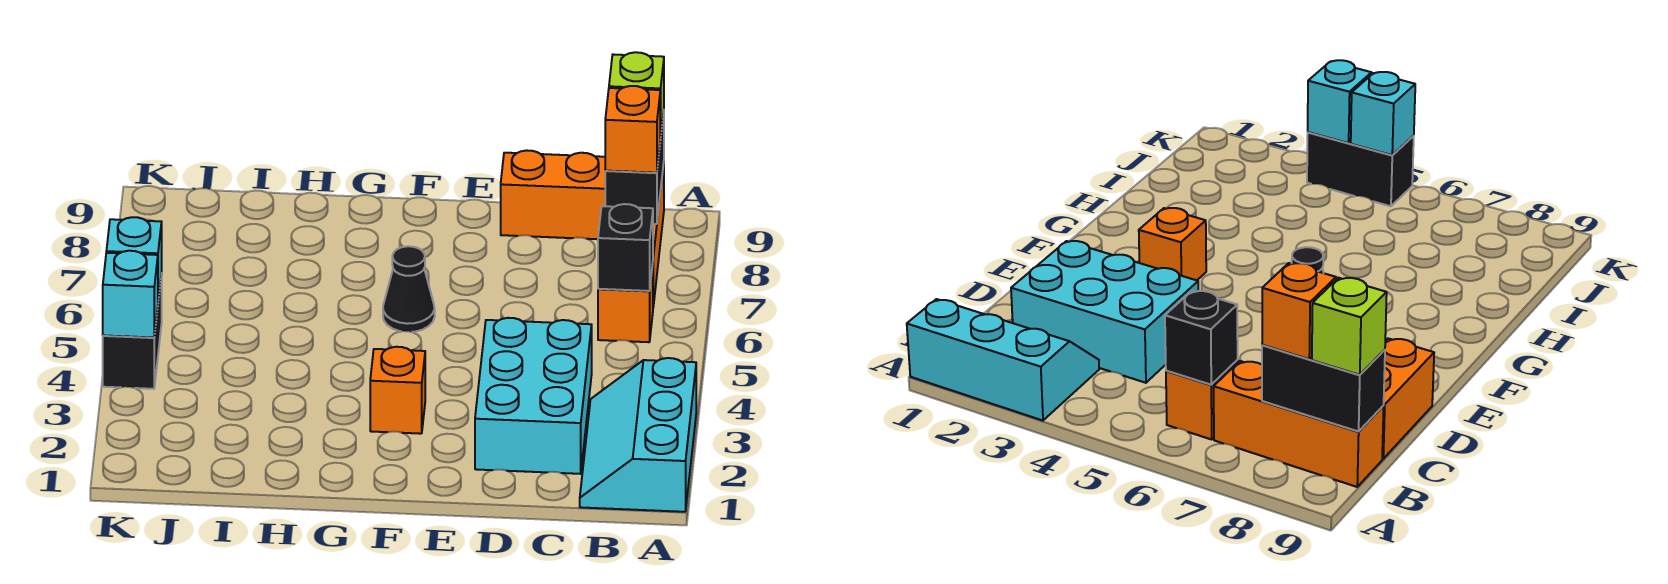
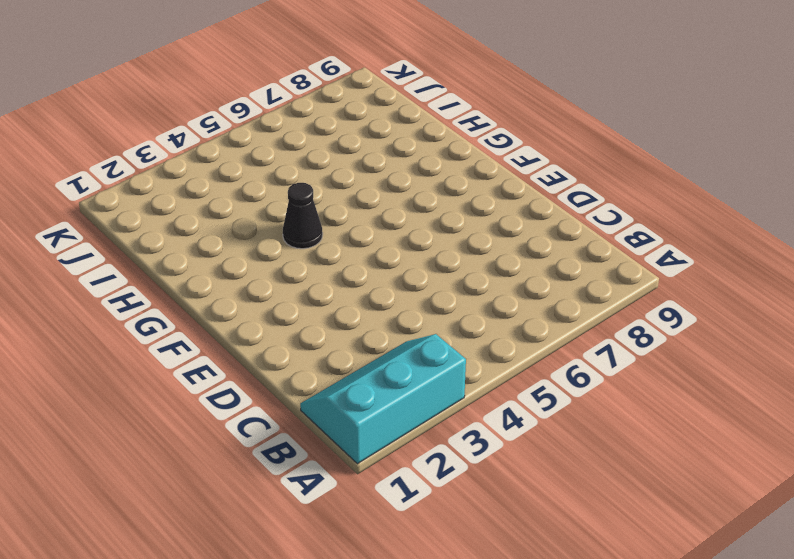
black 1x1 cone [283,183,323,249] -> black 1x1 cone moved to [383,246,435,332]
none -> orange 1x1 brick [598,265,653,342]
none -> orange 1x3 brick [1214,361,1384,487]
none -> cyan 2x3 brick [475,318,592,474]

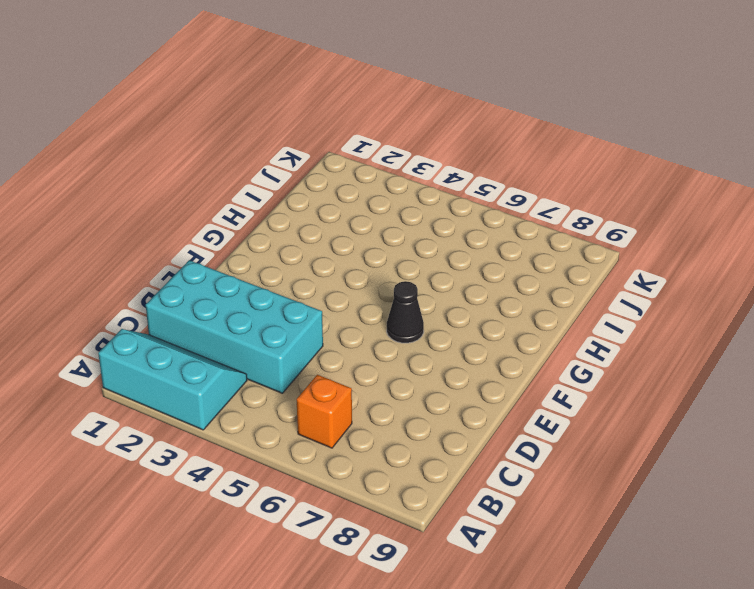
cyan 2x4 brick [146,260,323,393] -> cyan 2x3 brick [475,318,592,474]
none -> orange 1x3 brick [1214,361,1384,487]
none -> orange 1x2 brick [501,150,605,239]
none -> orange 1x1 brick [370,347,425,434]

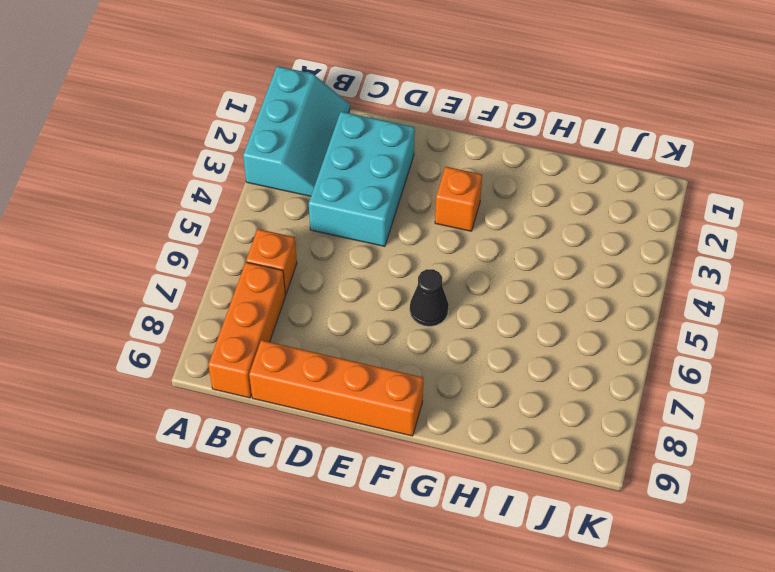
orange 1x4 brick [249,340,423,436] -> orange 1x2 brick [501,150,605,239]
none -> black 1x2 brick [103,273,162,389]
none -> black 1x1 brick [598,204,653,291]
none -> black 1x2 brick [605,113,664,224]

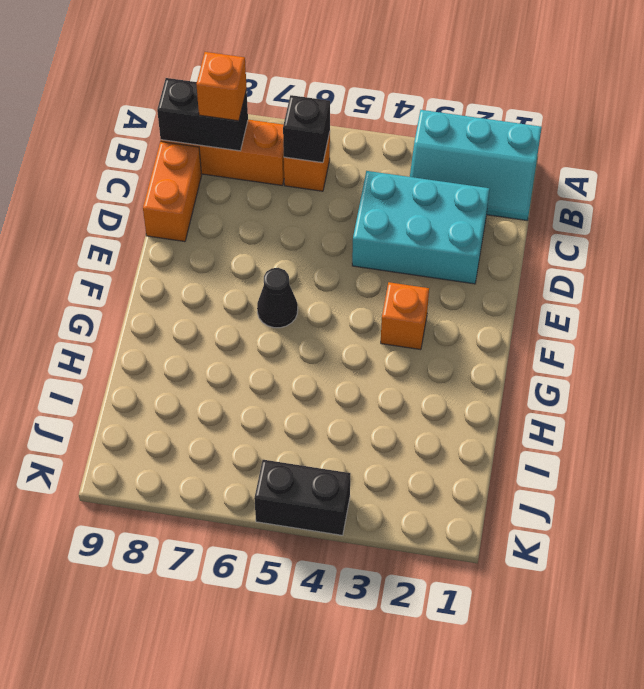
none -> cyan 1x1 brick [103,251,158,338]
none -> cyan 1x1 brick [106,217,162,300]
none -> lime 1x1 brick [609,52,664,139]

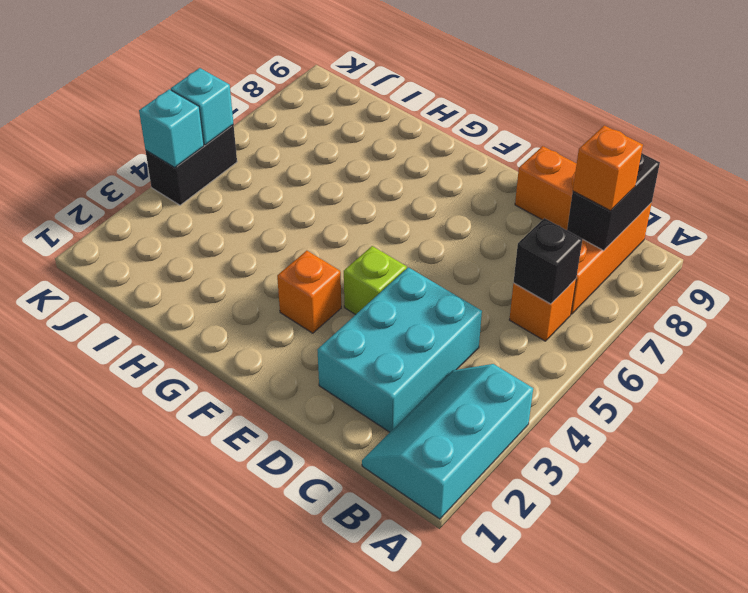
lime 1x1 brick [344,246,407,315] -> lime 1x1 brick moved to [609,52,664,139]
none -> black 1x1 cone [383,246,435,332]

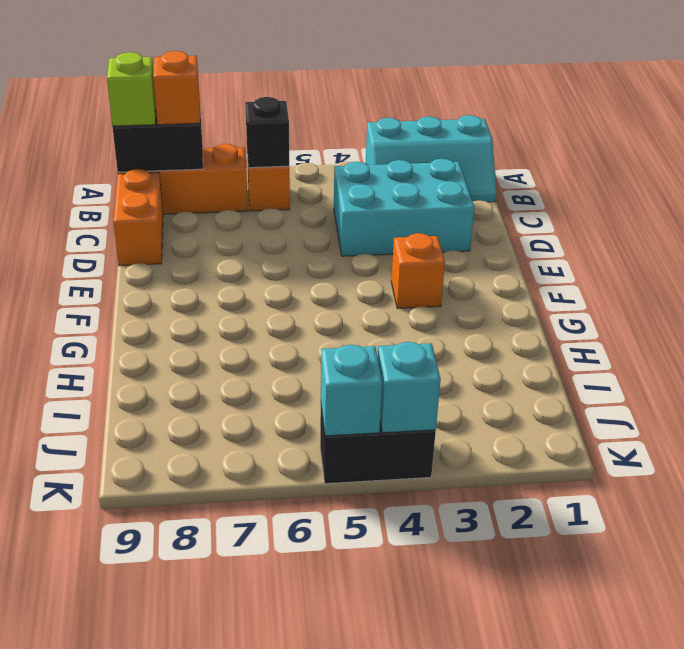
none -> black 1x1 cone [383,246,435,332]

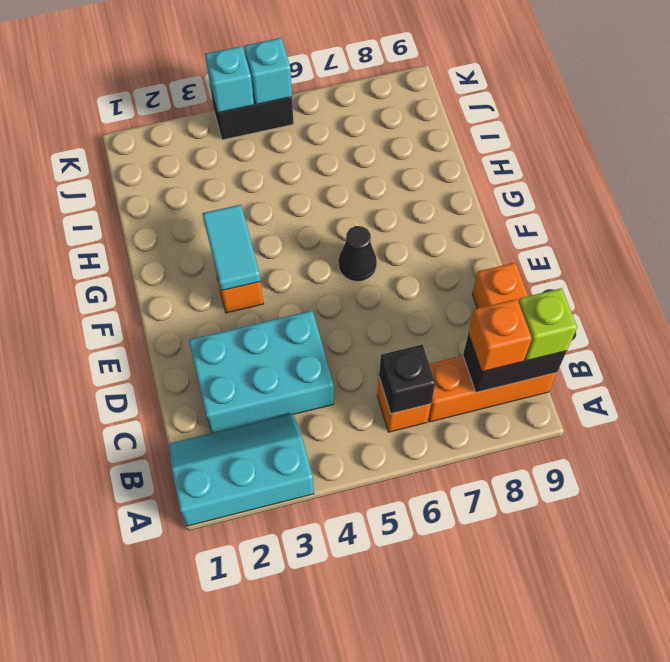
cyan 1x2 tile [202,205,261,291] -> none

